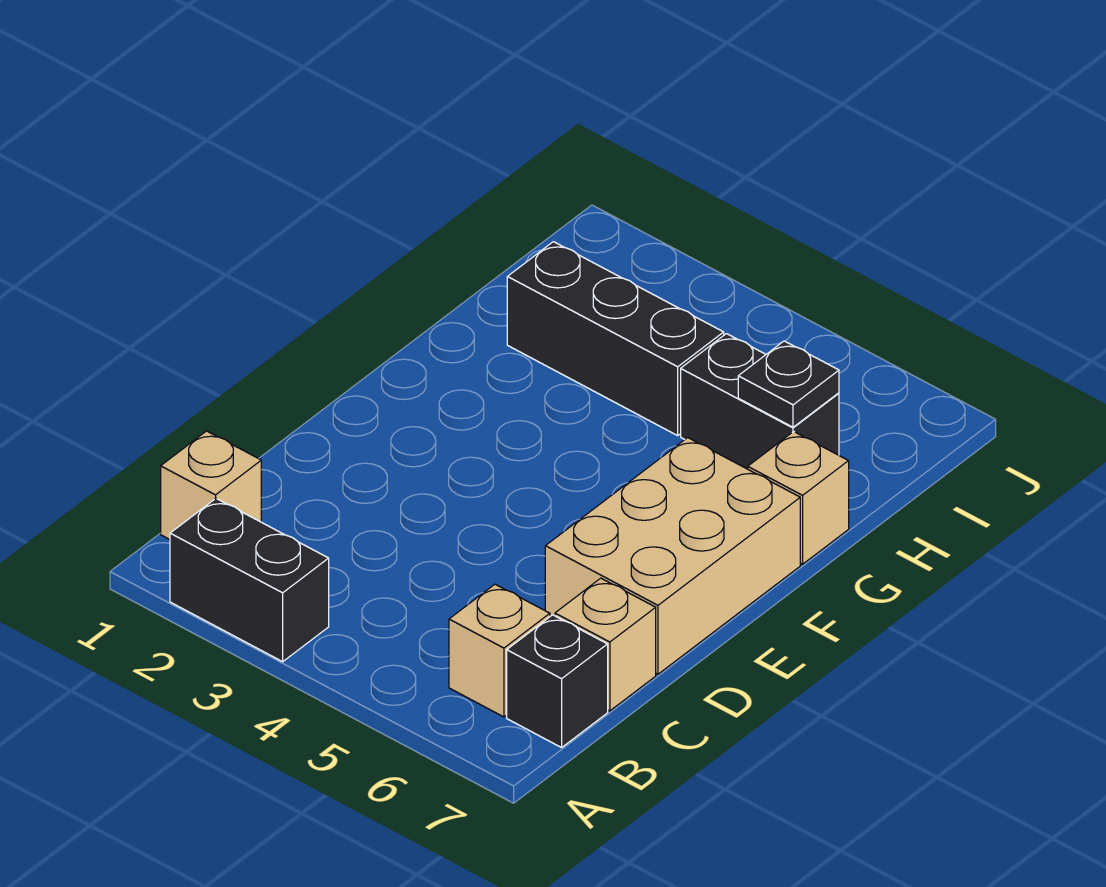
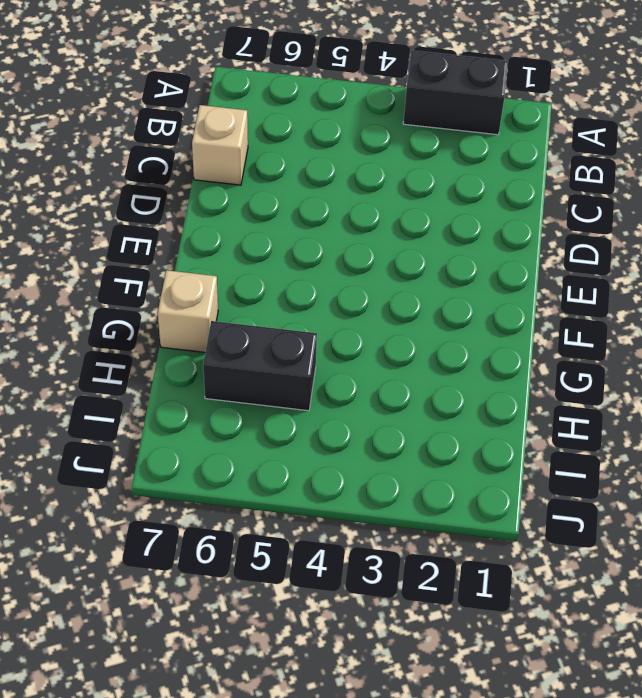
none -> tan 1x1 brick [161,431,261,539]
none -> tan 1x1 brick [449,584,550,717]

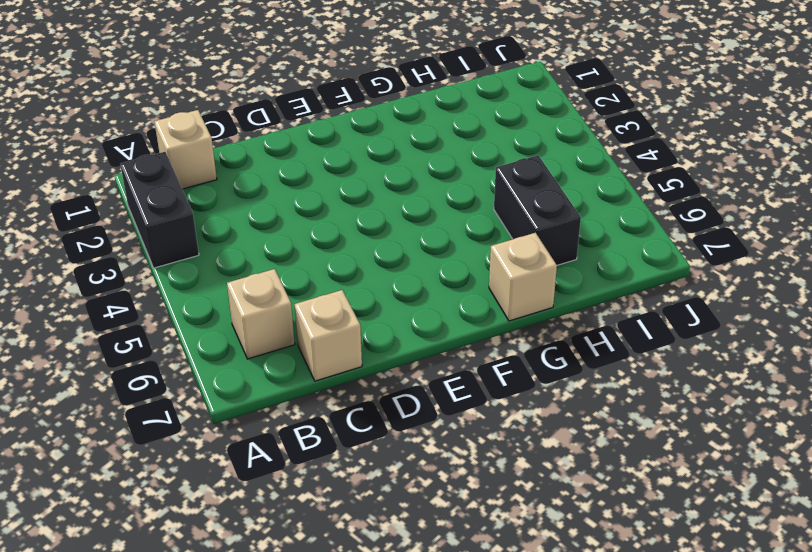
none -> black 1x1 brick [507,615,608,748]
none -> tan 2x3 brick [545,438,800,674]

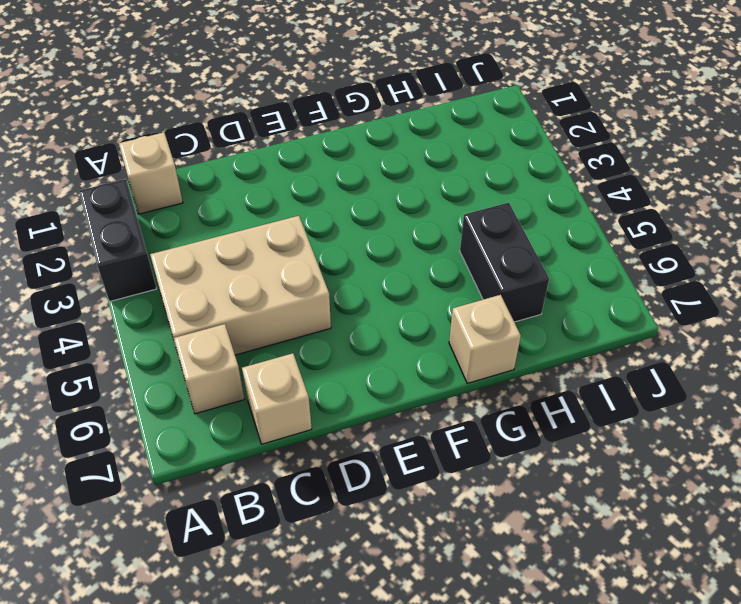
tan 2x3 brick [150,216,331,357] -> tan 2x3 brick moved to [545,438,800,674]
none -> black 1x1 brick [507,615,608,748]
none -> black 1x3 brick [507,242,724,436]

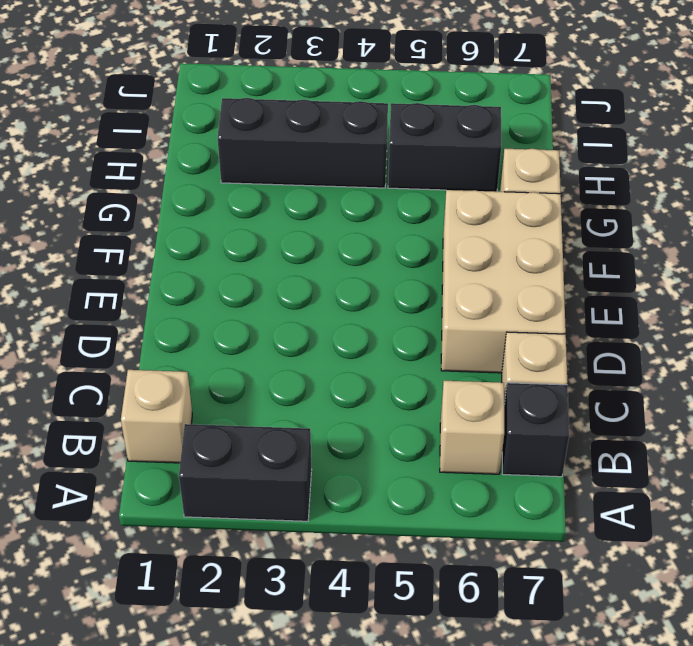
none -> black 1x1 plate [738,341,839,427]

